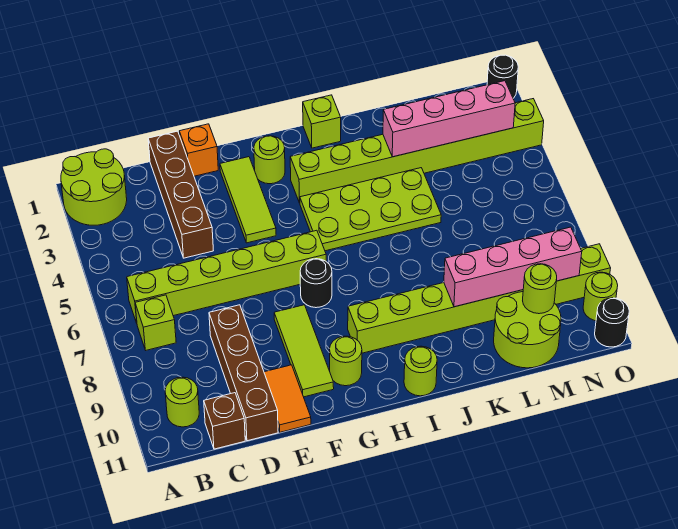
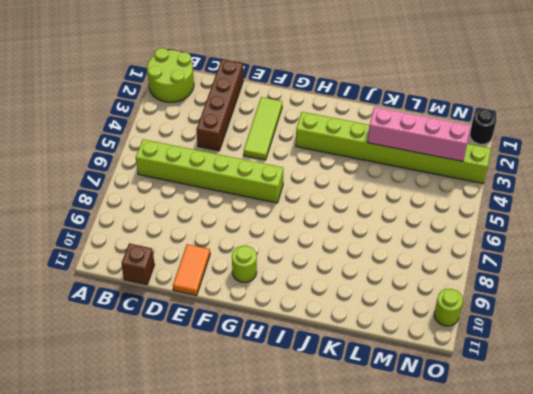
none -> lime 1x1 brick [135,295,176,350]
none -> lime 1x1 round brick [165,377,199,427]
none -> brown 1x4 brick [209,305,278,441]

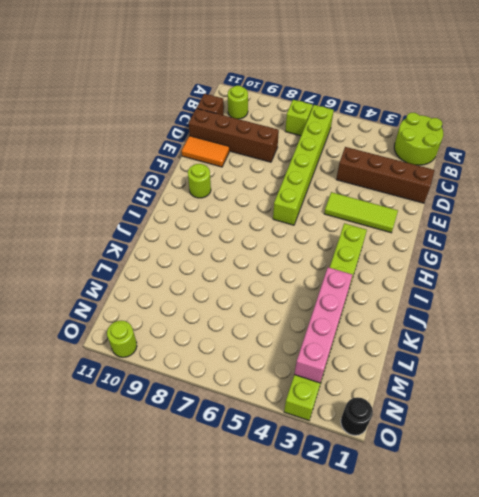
none -> orange 1x1 brick [179,124,218,176]
none -> lime 1x3 tile [274,305,334,397]
none -> lime 1x1 round brick [254,136,285,184]

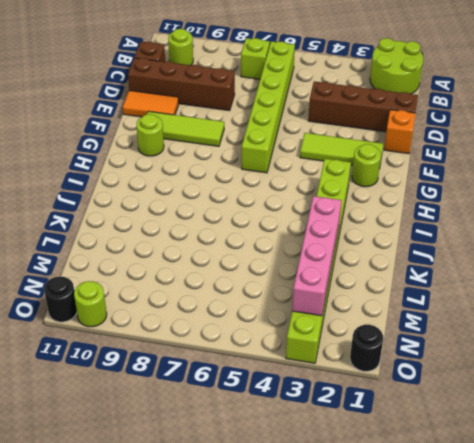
none -> black 1x1 round brick [300,259,332,308]
none -> lime 2x4 plate [300,168,441,251]
none -> lime 1x8 brick [348,244,611,353]

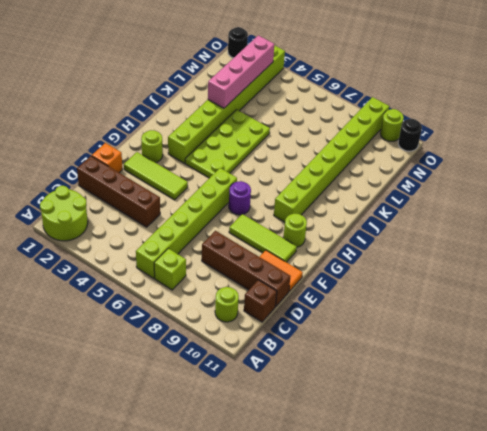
purple 1x1 round brick [229,181,251,215] -> black 1x1 round brick [300,259,332,308]
none -> lime 1x1 brick [303,95,341,148]
none -> lime 1x1 round brick [404,346,437,396]
none -> lime 2x2 round brick [494,292,561,368]

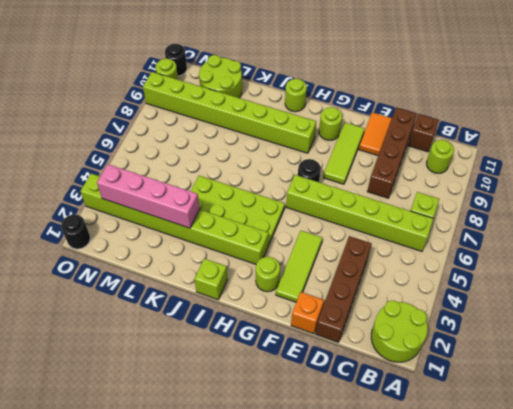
none -> pink 1x4 brick [444,227,582,307]
none -> lime 1x1 round brick [523,264,557,314]

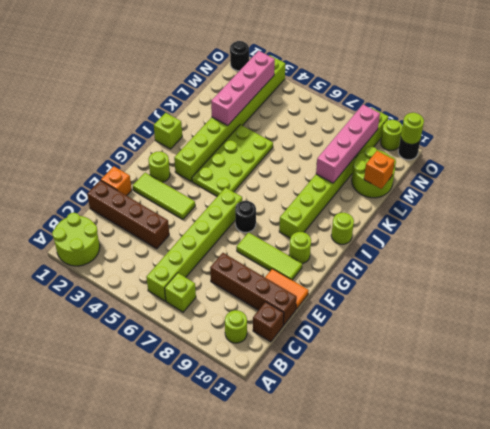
orange 1x1 brick [364,151,395,189] -> none
lime 1x1 round brick [401,113,424,144] -> lime 1x1 round brick moved to [523,264,557,314]

